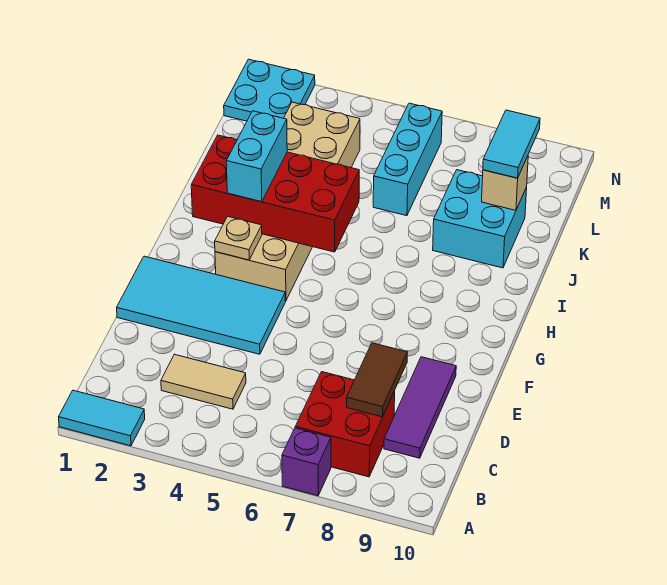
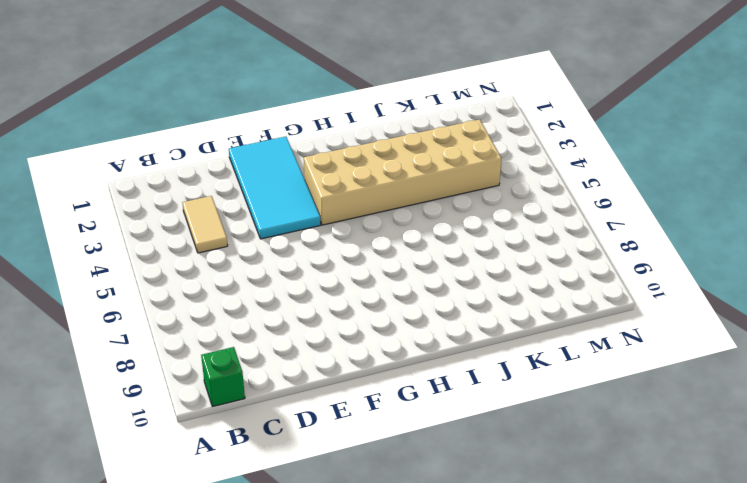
green 1x1 brick [201,347,245,407] -> none
none -> cyan 1x2 tile [59,390,145,446]
none -> purple 1x1 brick [282,428,331,496]
none -> red 2x2 brick [295,372,395,477]

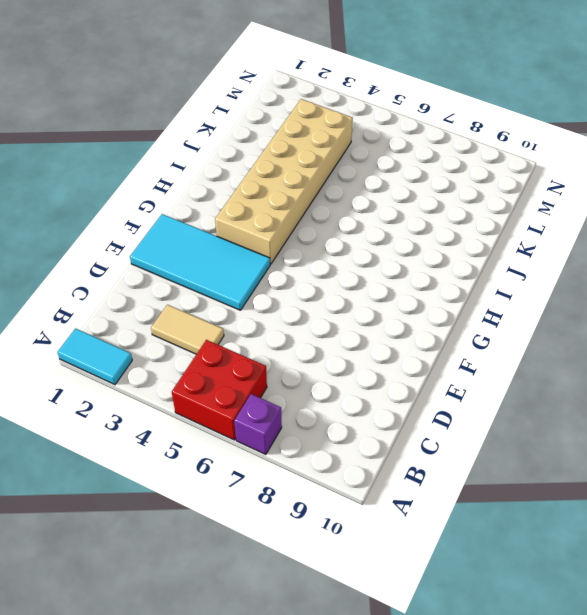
red 2x2 brick [172,340,267,440] -> red 2x2 brick moved to [295,372,395,477]
none -> purple 1x3 tile [384,357,456,458]
none -> cyan 2x2 brick [433,170,527,268]
none -> cyan 1x3 brick [373,103,442,216]

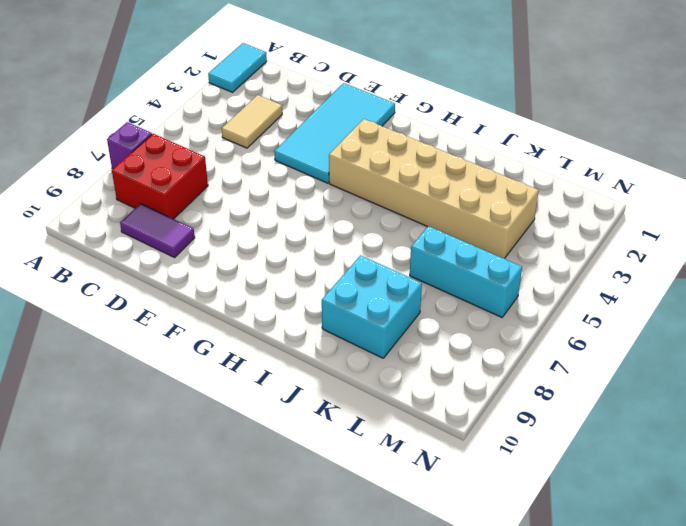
purple 1x2 tile [120,204,195,257] -> purple 1x3 tile [384,357,456,458]
none -> cyan 2x2 plate [224,59,315,121]
none -> brown 1x2 tile [347,343,407,417]
none -> tan 1x1 plate [215,216,262,260]

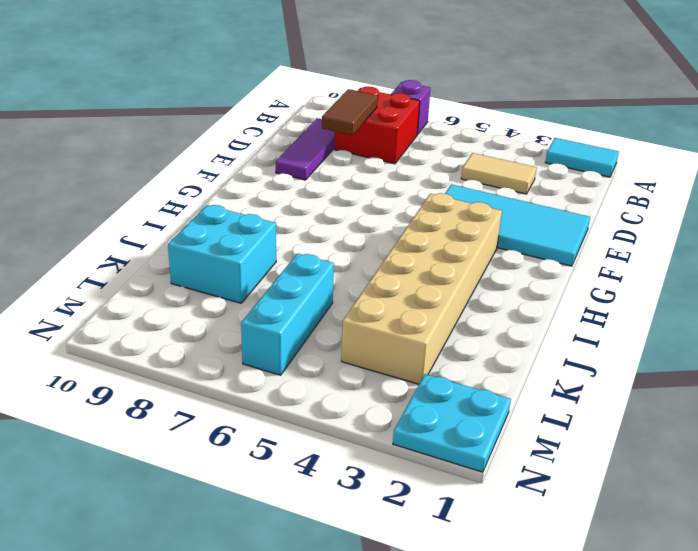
none -> tan 1x1 plate [215,216,262,260]
none -> red 2x4 brick [191,135,359,252]
none -> tan 1x1 brick [482,156,528,210]

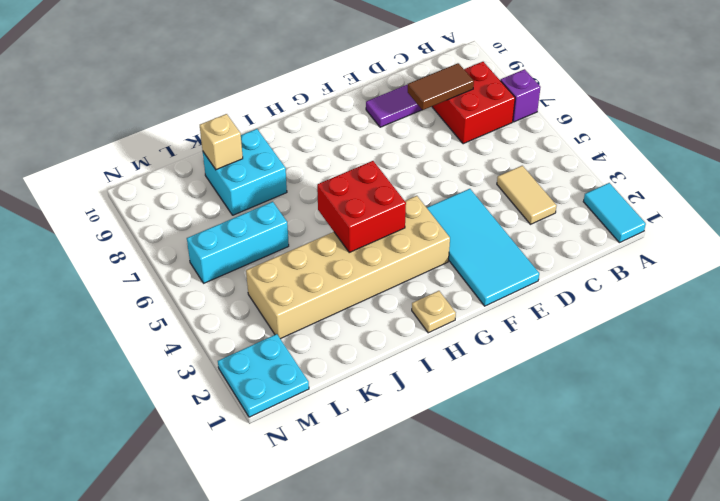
tan 1x1 plate [412,291,456,333] -> tan 1x1 plate moved to [215,216,262,260]
red 2x2 brick [317,161,406,252] -> red 2x4 brick [191,135,359,252]
none -> cyan 1x2 brick [226,111,287,202]
none -> cyan 1x2 tile [483,110,540,178]

